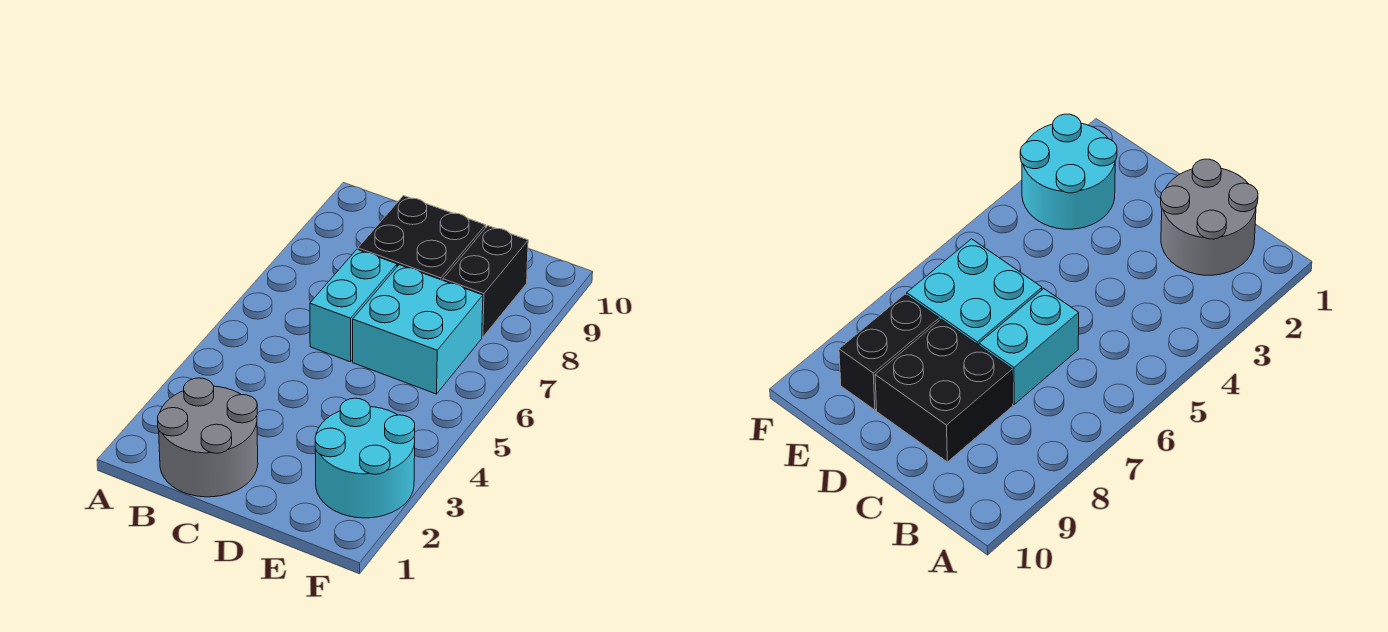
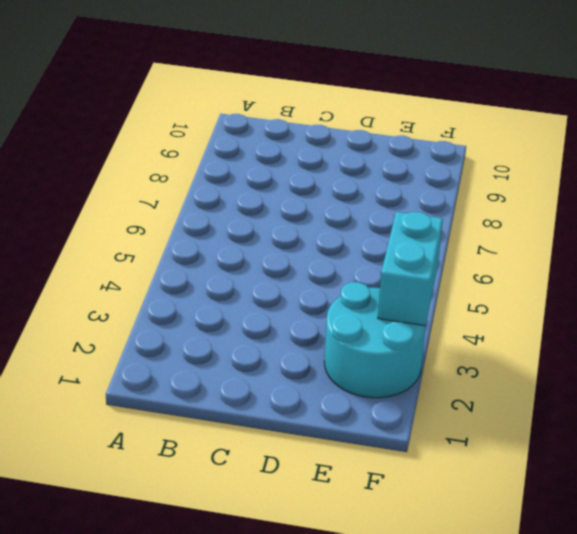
cyan 1x2 brick [378,212,443,326] -> cyan 1x2 brick moved to [310,249,397,362]
none -> grey 2x2 round brick [158,378,258,497]
none -> black 2x2 brick [358,196,486,280]

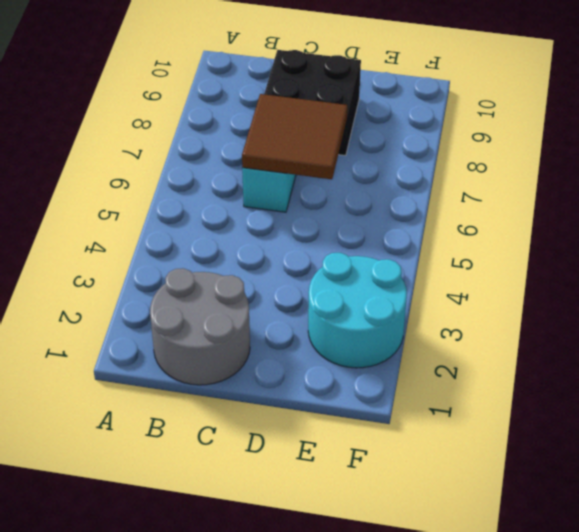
brown 2x2 tile [242,94,347,179] -> none
none -> cyan 2x2 brick [353,265,483,394]
none -> black 1x2 brick [443,226,528,337]

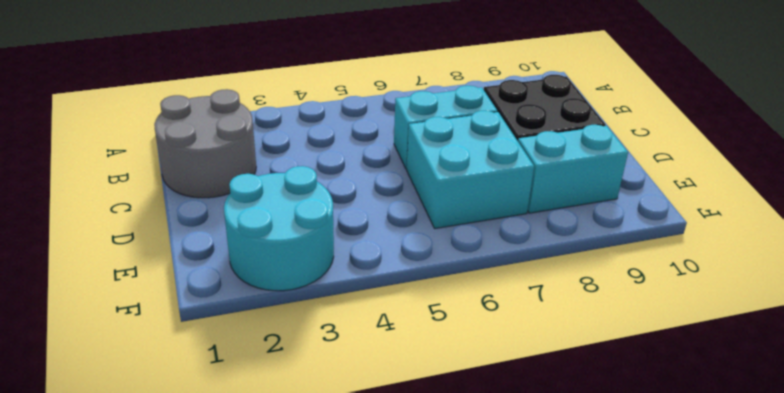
cyan 1x2 brick [518,125,628,213] -> black 1x2 brick [443,226,528,337]

